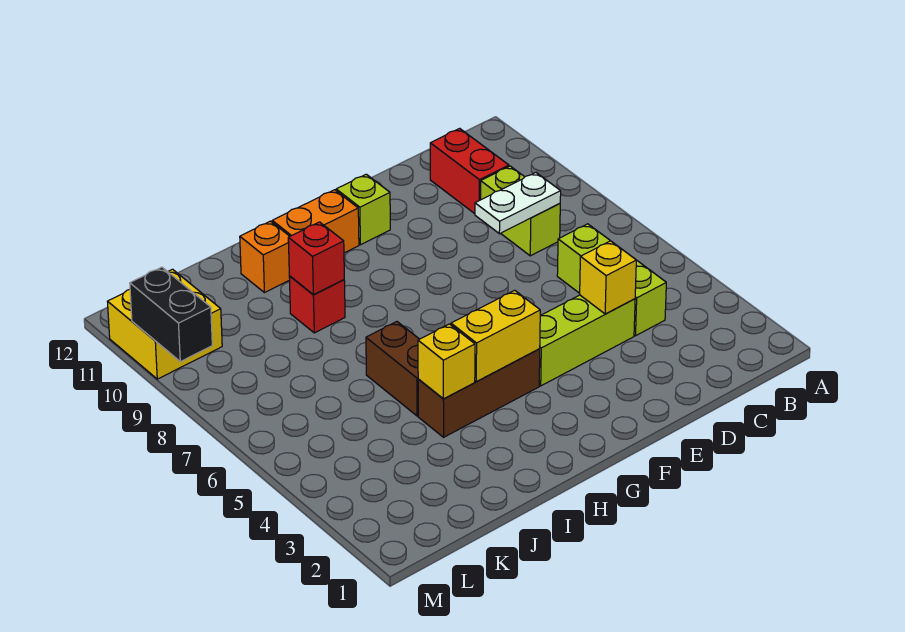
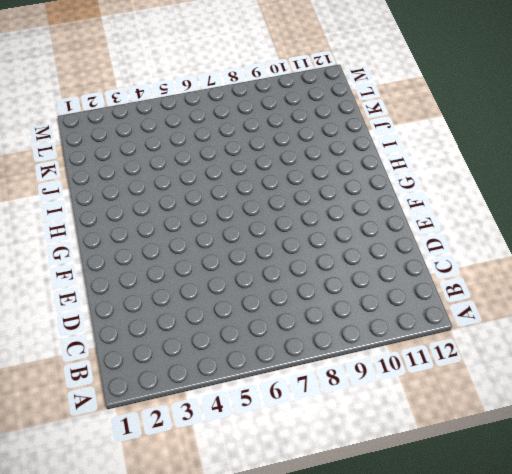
none -> lime 1x3 brick [557,224,666,336]
none -> lime 1x2 brick [481,166,560,256]
none -> red 1x2 brick [430,128,509,214]

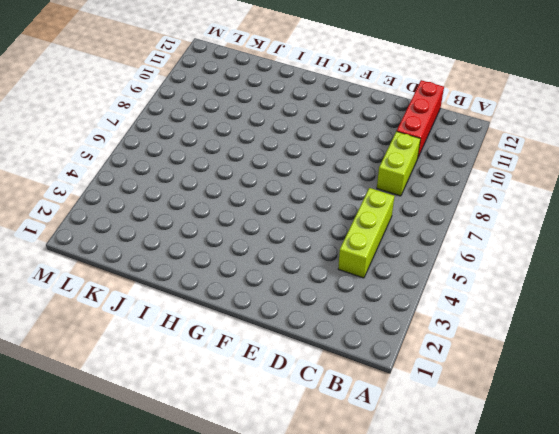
red 1x3 brick [397,80,444,157] -> red 1x2 brick [430,128,509,214]
none -> lime 1x3 brick [539,295,635,386]
none -> lime 1x1 brick [336,174,390,245]
none -> brown 1x3 brick [418,349,540,437]

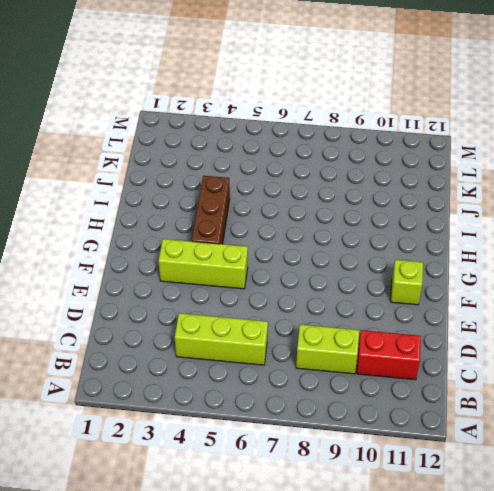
lime 1x3 brick [158,239,248,289] -> lime 1x3 brick turned to [539,295,635,386]
none -> orange 1x2 brick [272,190,359,253]
none -> brown 1x2 brick [366,322,419,416]
none -> red 1x1 brick [289,276,345,333]

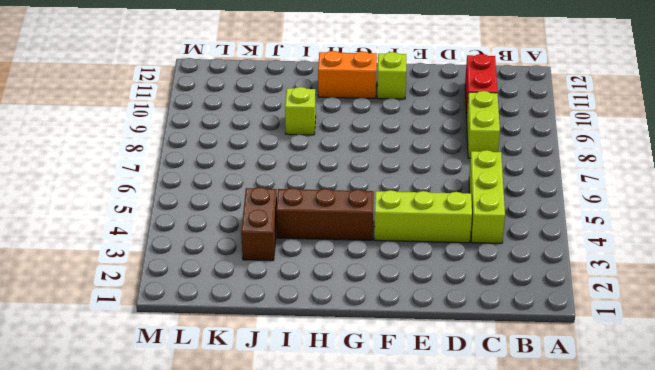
lime 1x1 brick [285,87,316,135] -> red 1x1 brick [289,276,345,333]
brown 1x2 brick [241,187,277,261] -> brown 1x2 brick moved to [366,322,419,416]
none -> orange 1x1 brick [240,221,290,293]
none -> yellow 2x2 brick [107,269,222,379]
none -> white 1x2 plate [475,173,561,234]

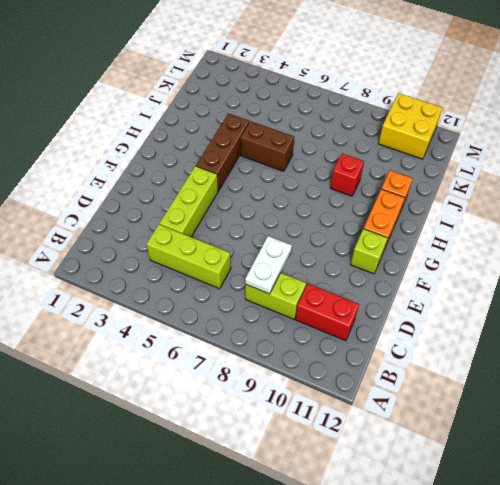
none -> yellow 1x1 brick [580,241,636,314]
none -> yellow 1x2 brick [451,290,540,382]
none -> yellow 1x1 brick [418,324,475,399]

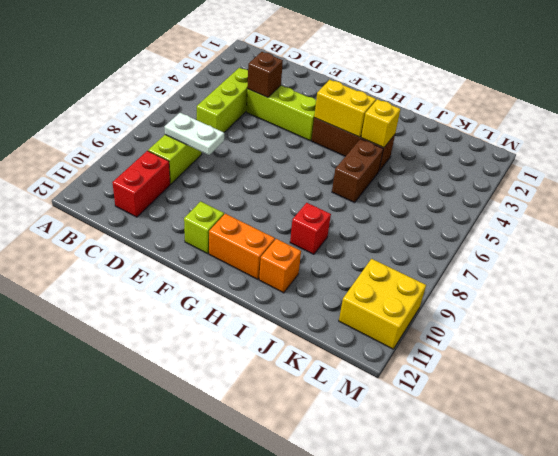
brown 1x1 brick [247,52,283,97] -> yellow 1x1 brick [580,241,636,314]
none -> red 1x1 brick [288,222,344,295]
none -> black 1x2 brick [130,267,212,362]

